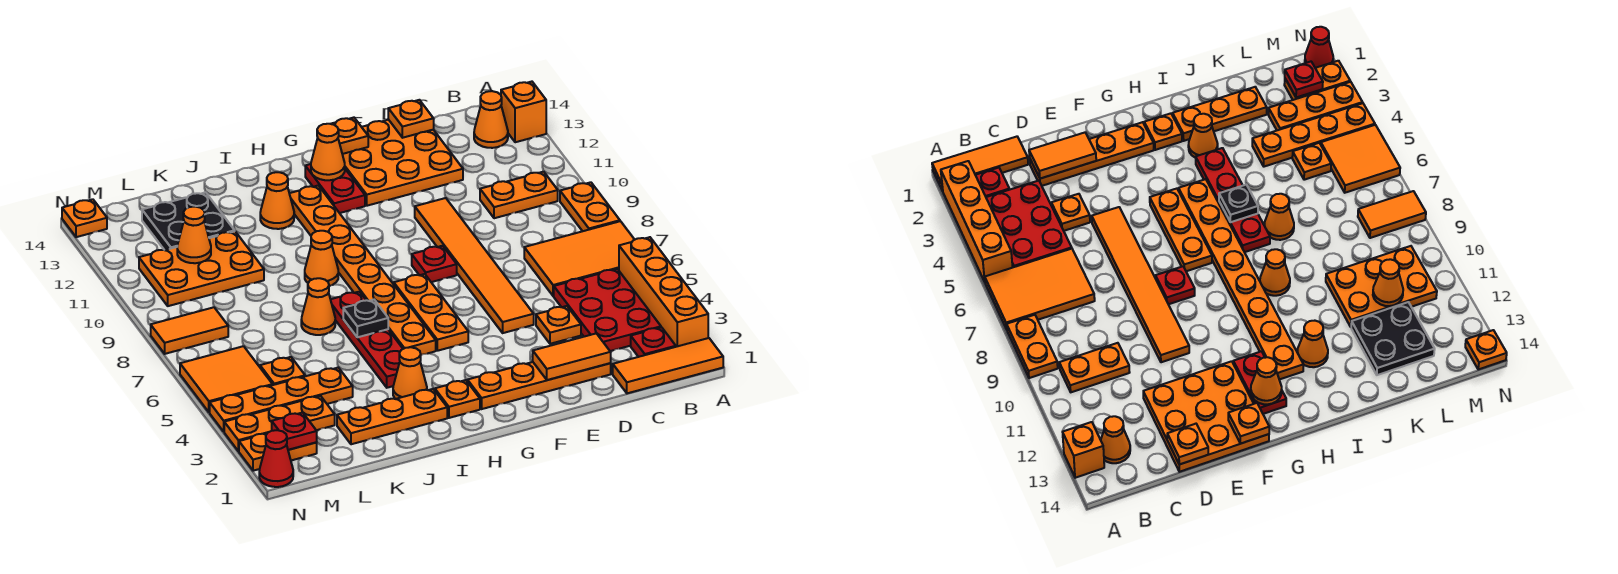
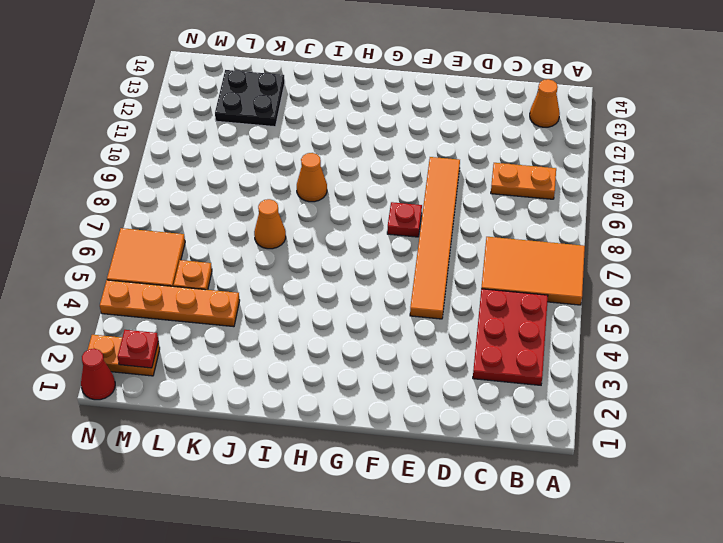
none -> orange 1x3 tile [613,338,723,393]
none -> orange 1x4 brick [619,237,708,347]
none -> orange 1x2 plate [560,182,620,231]
none -> orange 1x1 brick [501,82,546,142]

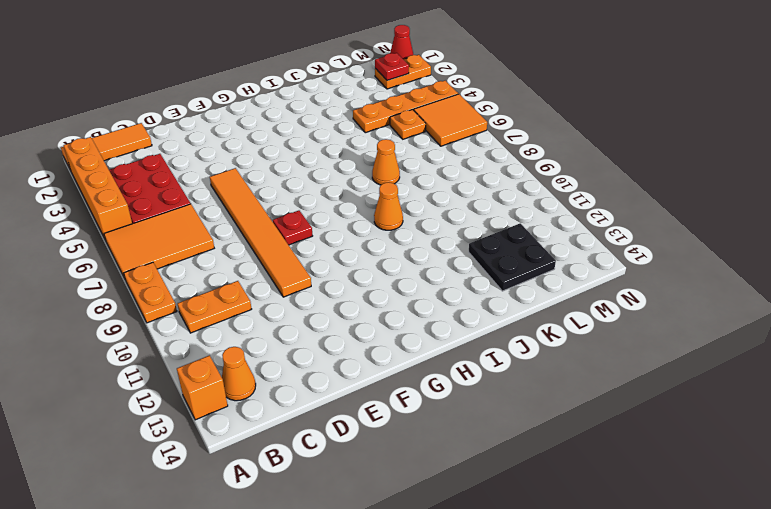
none -> red 1x1 plate [631,327,676,357]
none -> orange 1x4 plate [467,362,611,409]
none -> orange 1x1 plate [536,306,581,344]
none -> orange 3x3 plate [342,120,463,206]

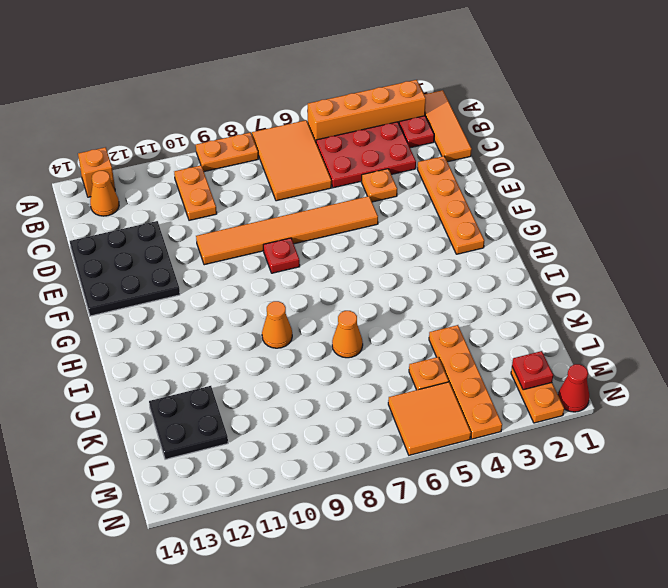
black 3x3 plate [70,221,180,316] -> orange 3x3 plate [342,120,463,206]
none -> orange 1x3 plate [394,274,468,351]
none -> red 1x2 plate [305,164,365,213]
none -> orange 1x1 plate [435,380,480,418]
none -> orange 1x8 plate [289,186,436,355]

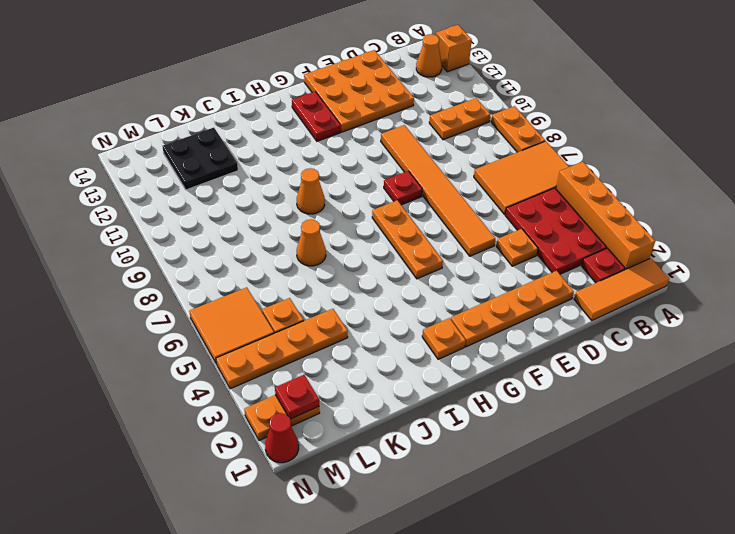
none -> orange 1x8 plate [289,186,436,355]
none -> orange 1x3 plate [337,389,447,444]
none -> orange 1x1 cone [393,347,427,399]
none -> red 1x4 plate [331,292,403,388]

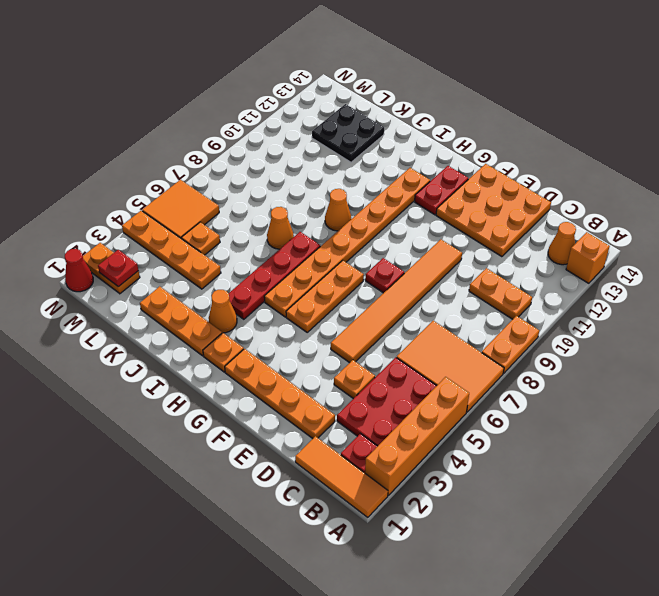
none -> orange 1x1 cone [260,172,294,229]
none -> orange 2x3 plate [139,231,264,306]
none -> orange 1x3 plate [224,396,335,451]
none -> orange 1x2 tile [151,307,228,354]

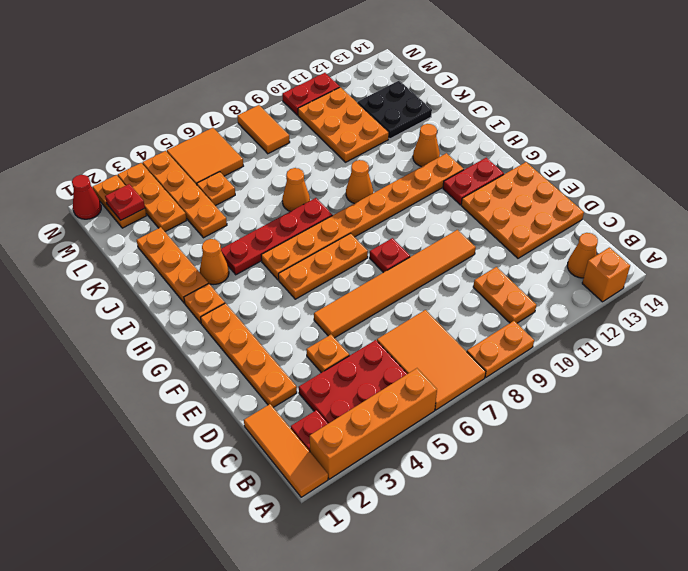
red 1x2 plate [282,73,340,115] -> none
none -> orange 1x1 plate [62,199,107,237]
none -> orange 1x2 tile [533,333,611,380]
none -> orange 1x1 plate [388,100,434,138]
none -> orange 1x1 plate [331,118,368,154]

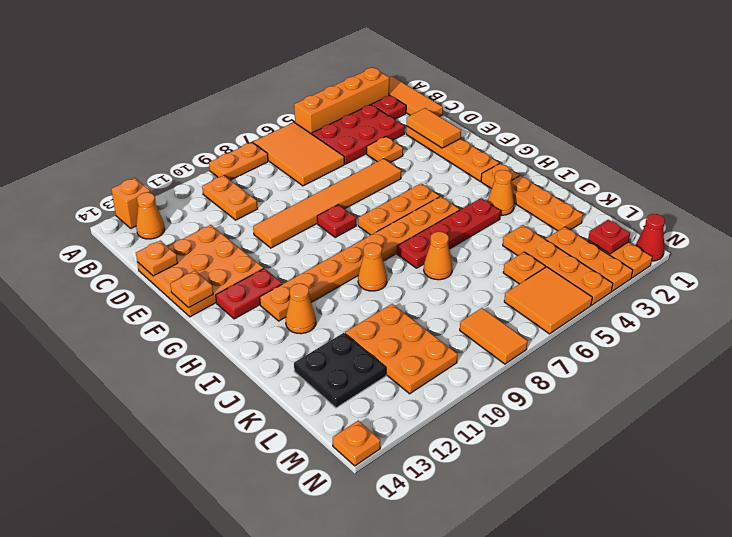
none -> orange 1x1 cone [311,124,345,180]
none -> black 1x1 plate [343,300,388,337]
none -> orange 1x1 cone [177,207,211,263]

